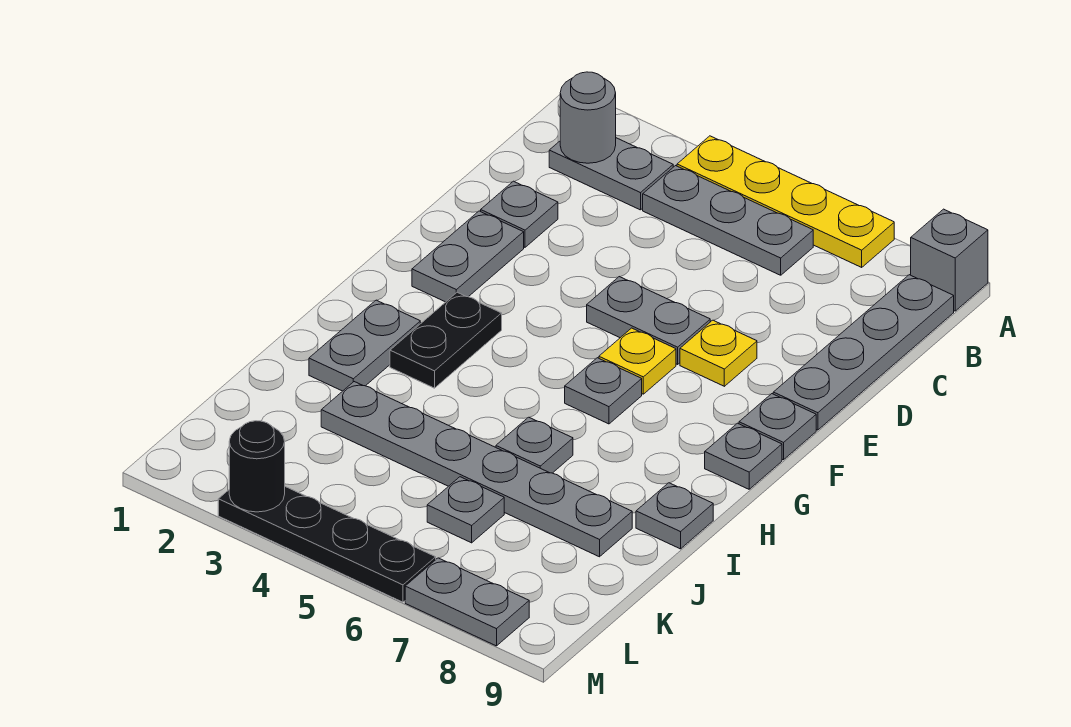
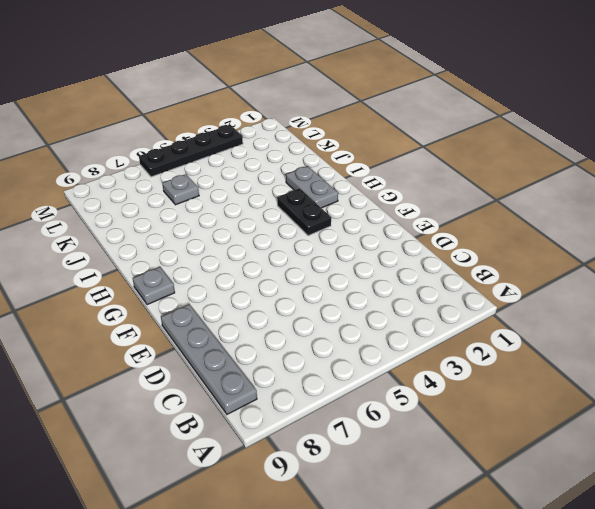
none -> yellow 1x4 plate [677,136,894,267]
none -> grey 1x1 brick [911,209,988,311]
none -> grey 1x2 plate [549,138,673,210]

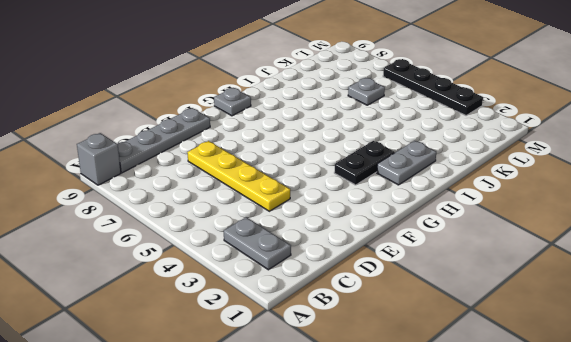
yellow 1x4 plate [187,141,290,211] -> yellow 1x4 plate moved to [677,136,894,267]
none -> grey 1x3 plate [643,166,813,275]
none -> grey 1x1 plate [481,181,558,247]
none -> grey 1x2 plate [412,211,524,302]

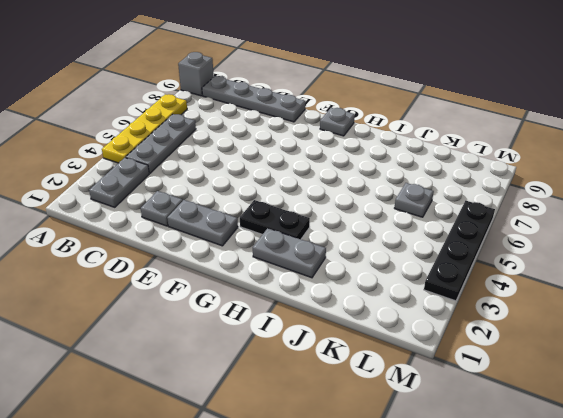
none -> grey 1x2 plate [587,277,710,364]
none -> yellow 1x1 plate [680,320,757,386]
none -> yellow 1x1 plate [599,328,676,394]

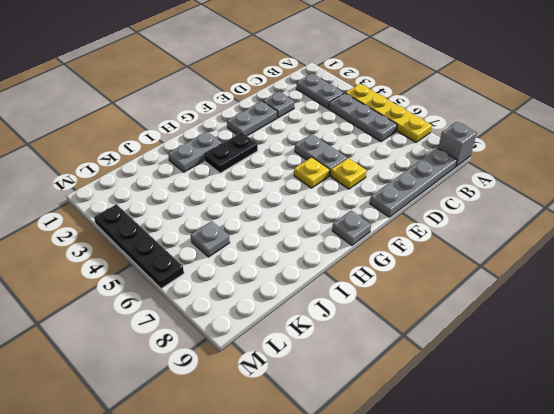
none -> grey 1x1 plate [739,394,816,460]
none -> grey 1x1 plate [565,358,642,424]
none -> grey 1x1 plate [496,417,573,473]

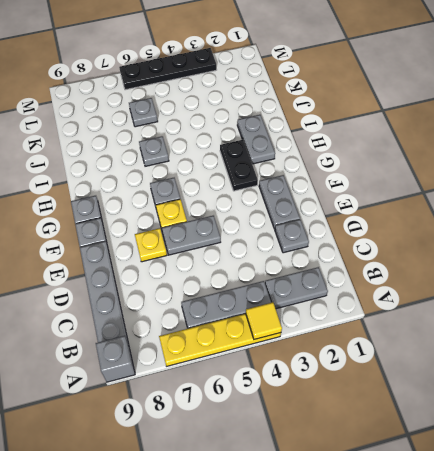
yellow 1x1 tile [246,302,282,339] -> none
none -> grey 1x1 plate [636,483,713,549]
none -> grey 1x6 plate [321,382,632,557]
none -> grey 1x2 plate [405,558,529,646]

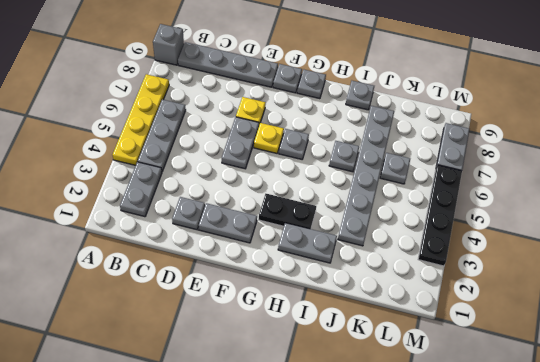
none -> grey 1x1 round brick [560,72,616,163]
none -> black 1x1 round brick [229,421,285,512]

